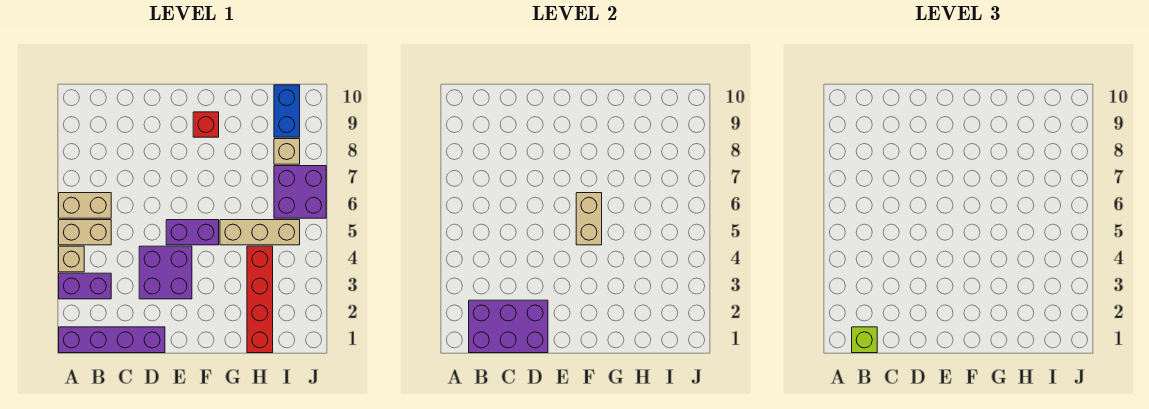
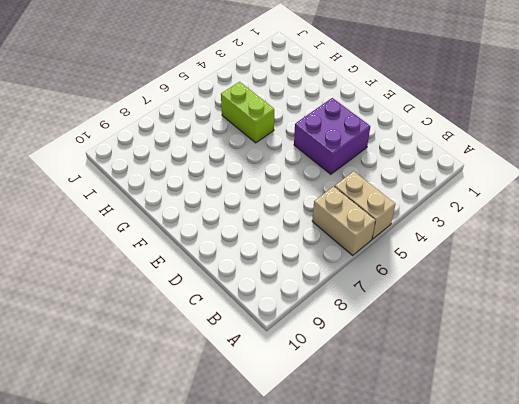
lime 1x2 brick [221,82,274,143] -> tan 1x3 brick [220,220,300,245]
none -> purple 1x4 brick [59,327,165,353]
none -> purple 1x2 brick [59,273,111,299]
none -> tan 1x1 brick [59,246,84,272]

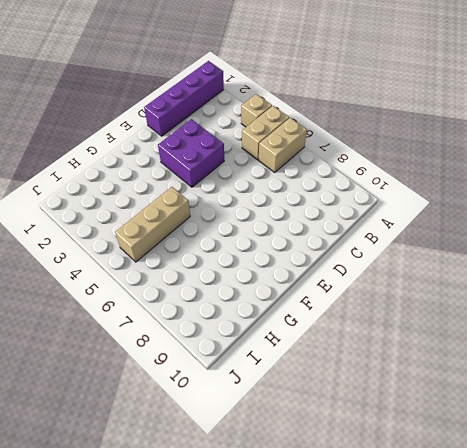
none -> purple 1x2 brick [59,273,111,299]
none -> purple 1x2 brick [166,220,219,245]
none -> red 1x1 brick [193,112,219,137]

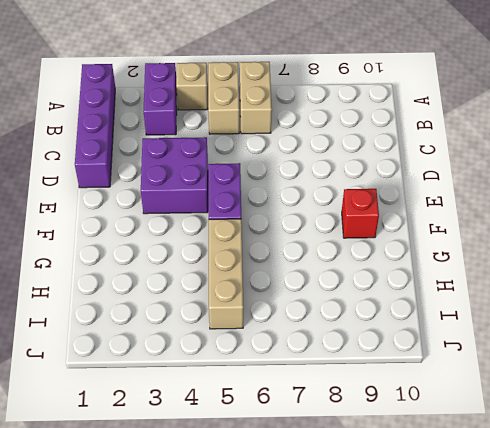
none -> red 1x4 brick [247,246,273,353]
none -> purple 2x2 brick [274,166,326,218]
none -> tan 1x1 brick [274,139,300,164]

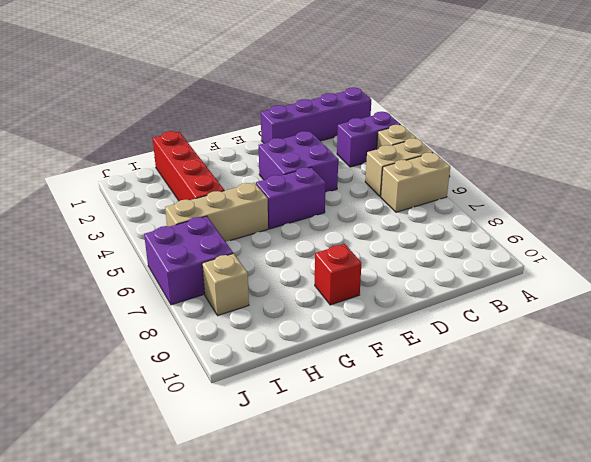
none -> blue 1x2 brick [274,85,300,137]
none -> purple 2x3 brick [469,300,548,353]
none -> tan 1x2 brick [576,193,602,245]

